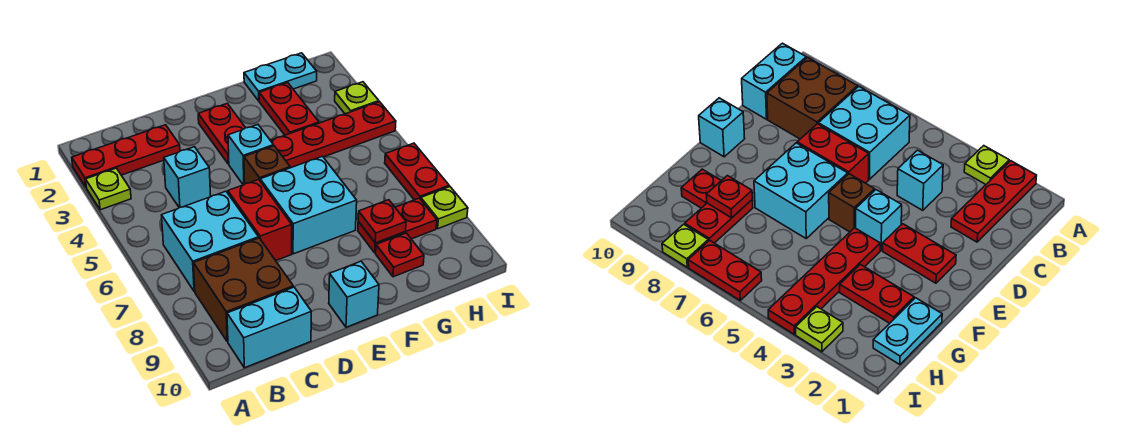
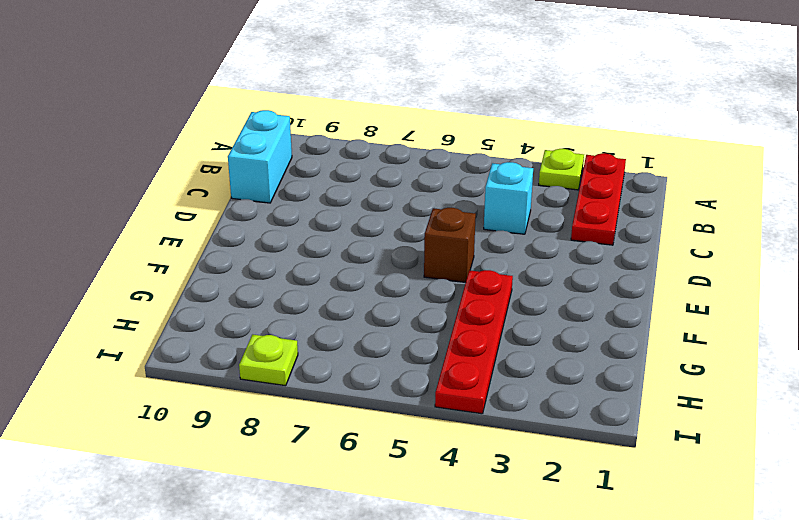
none -> cyan 2x2 brick [162,191,259,292]
none -> brown 2x2 brick [193,238,293,342]
none -> red 1x2 brick [228,180,292,261]

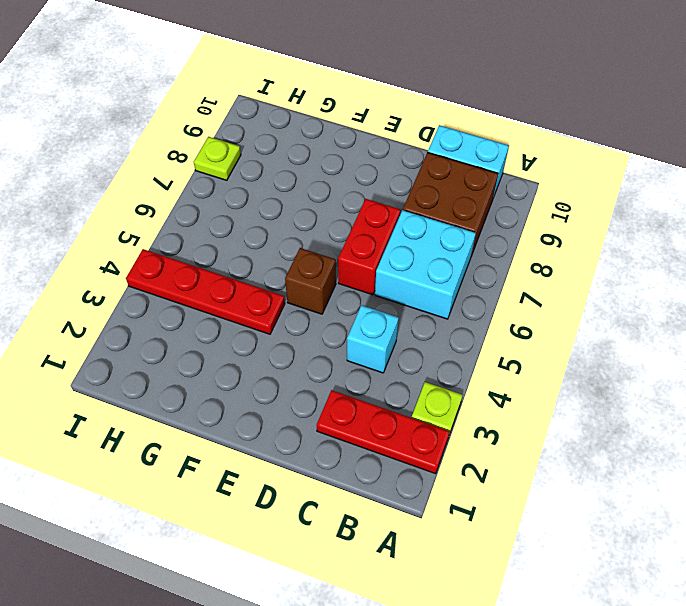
none -> red 1x2 plate [198,103,245,164]
none -> cyan 1x1 brick [228,125,274,185]
none -> cyan 2x2 brick [260,156,357,254]

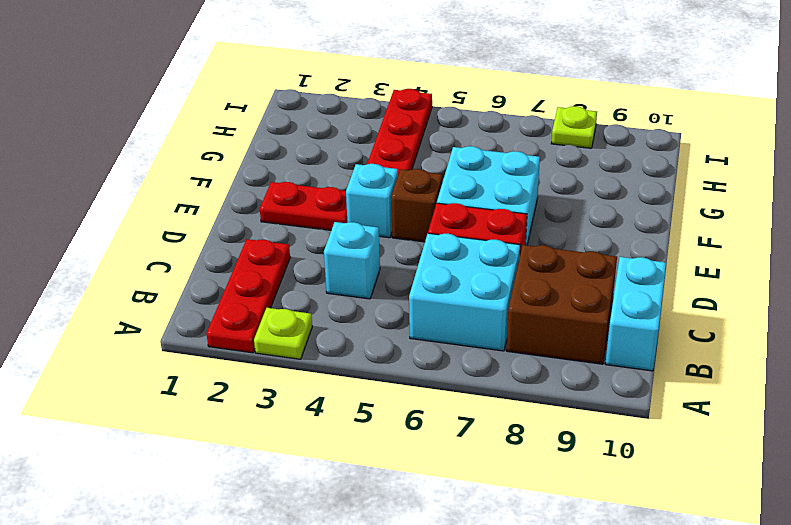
none -> cyan 1x1 brick [329,261,379,327]
none -> cyan 1x2 plate [244,53,317,101]
none -> red 1x2 plate [259,83,319,135]

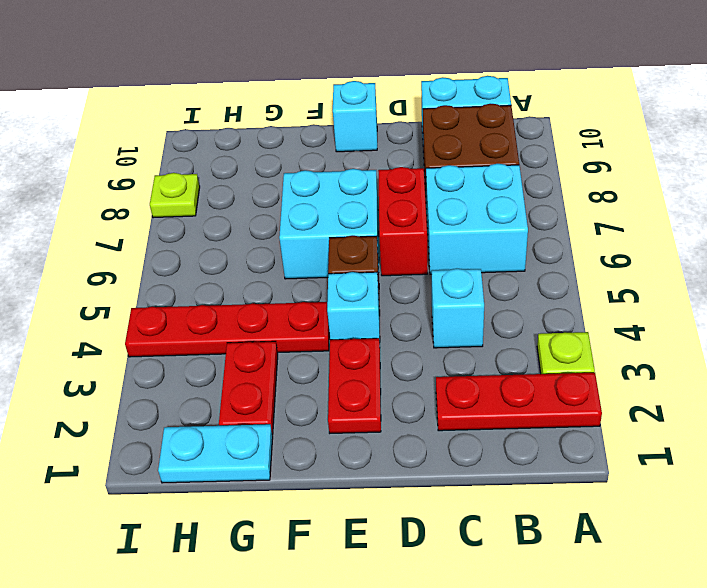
none -> red 1x2 plate [358,198,437,253]
none -> red 1x1 plate [376,233,424,277]
none -> lime 1x1 plate [335,82,379,114]

